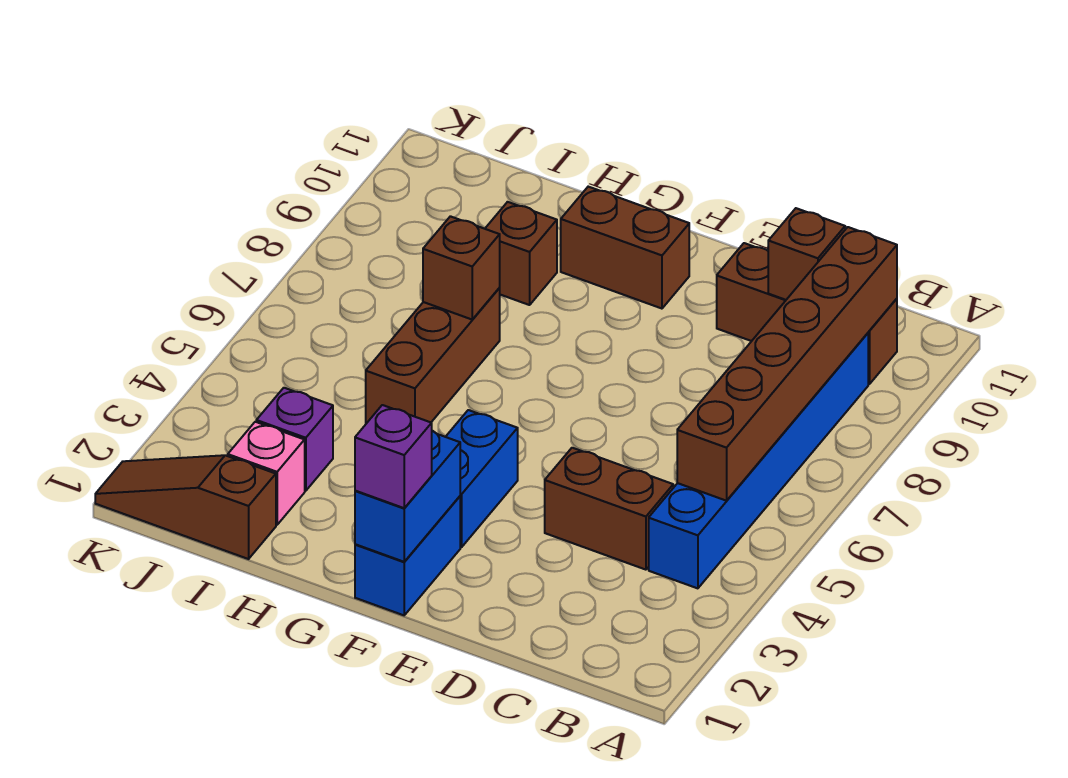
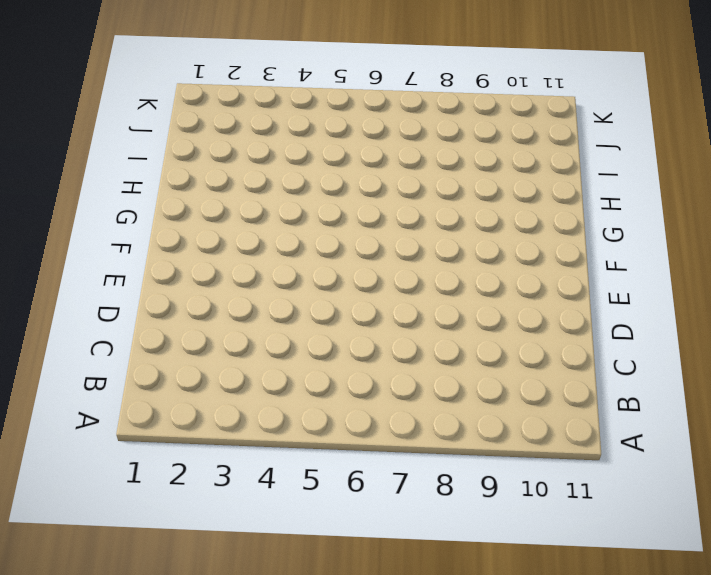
none -> blue 1x6 brick [649,333,868,588]
none -> brown 1x3 brick [717,243,897,384]
none -> brown 1x2 brick [545,448,673,570]

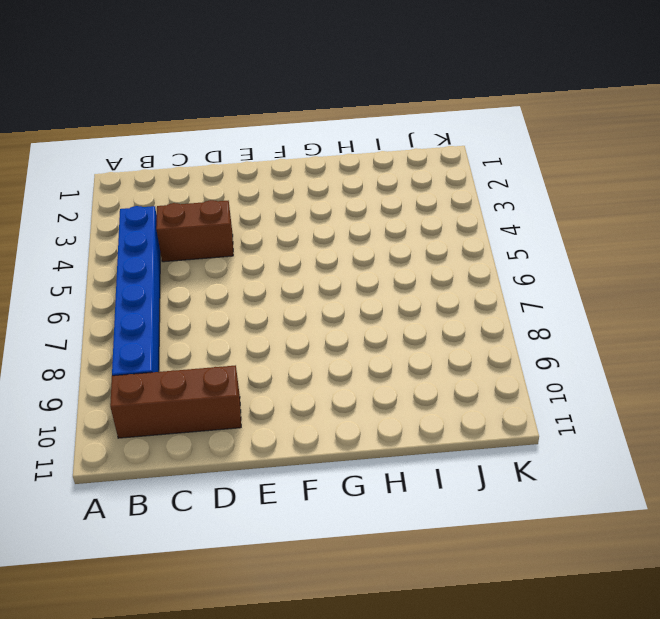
none -> blue 1x2 brick [355,496,460,615]
none -> blue 1x2 brick [446,410,518,547]
none -> brown 1x2 brick [561,187,689,309]

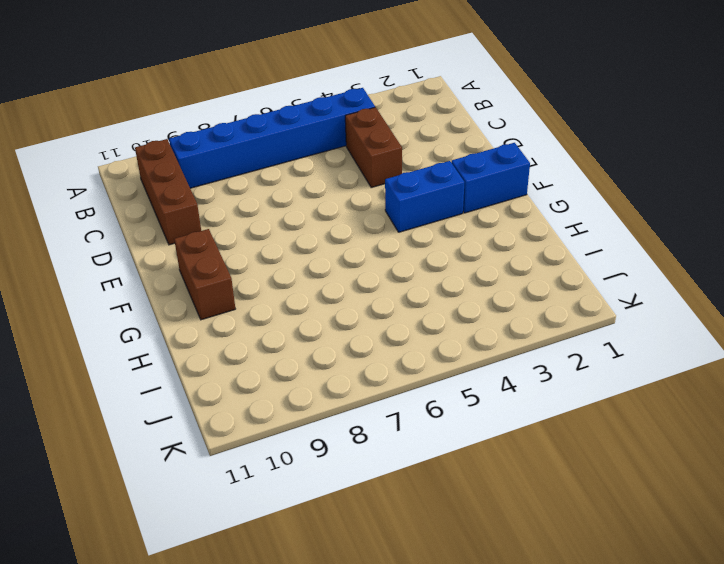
none -> brown 1x3 brick [366,288,500,424]
none -> brown 1x1 brick [485,202,557,305]
none -> brown 1x3 slope [95,455,276,559]

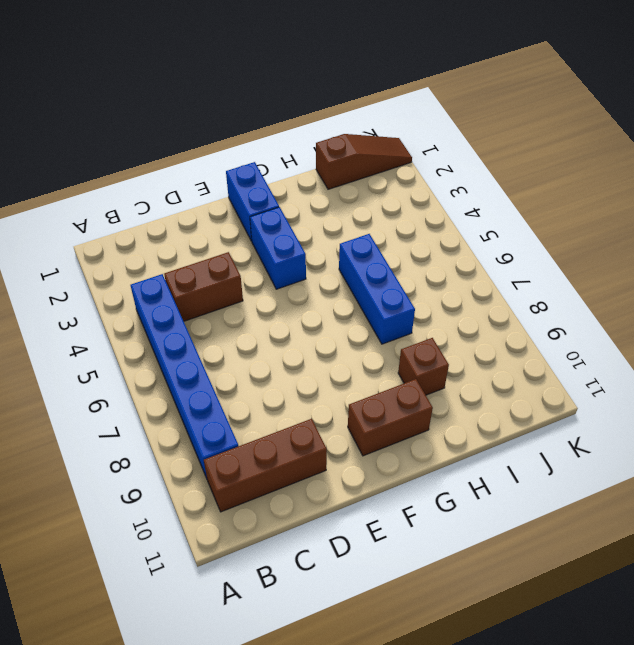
blue 1x3 brick [339,234,415,344] -> brown 1x3 brick [366,288,500,424]
none -> pink 1x1 brick [228,422,305,525]
none -> purple 1x1 brick [256,388,333,491]
none -> brown 1x6 brick [677,227,897,501]

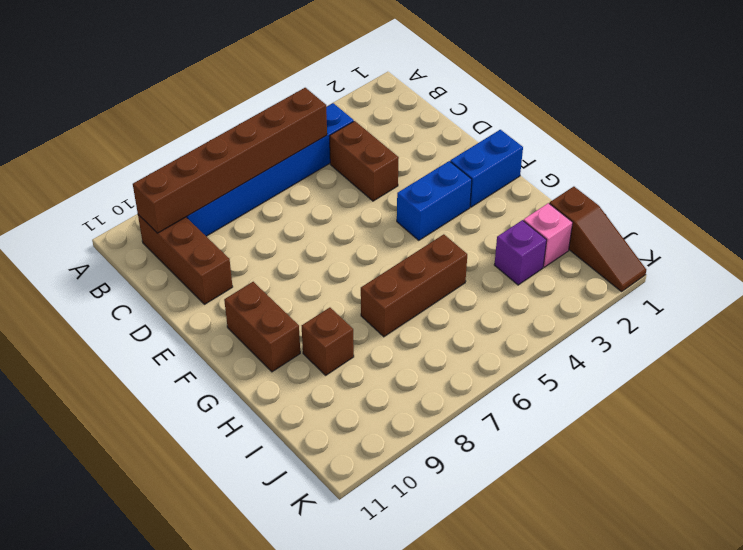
none -> brown 1x1 brick [768,208,845,300]
none -> blue 1x2 brick [355,431,460,562]
none -> brown 1x1 brick [423,216,500,320]

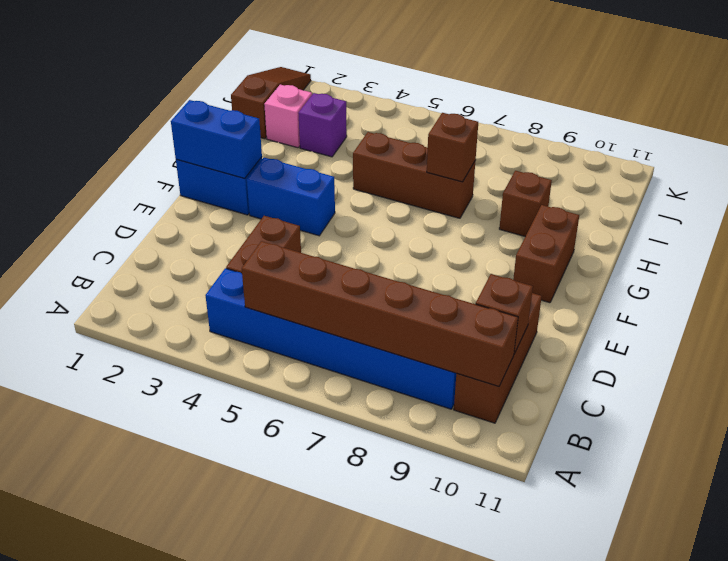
none -> purple 1x1 brick [355,405,432,508]

